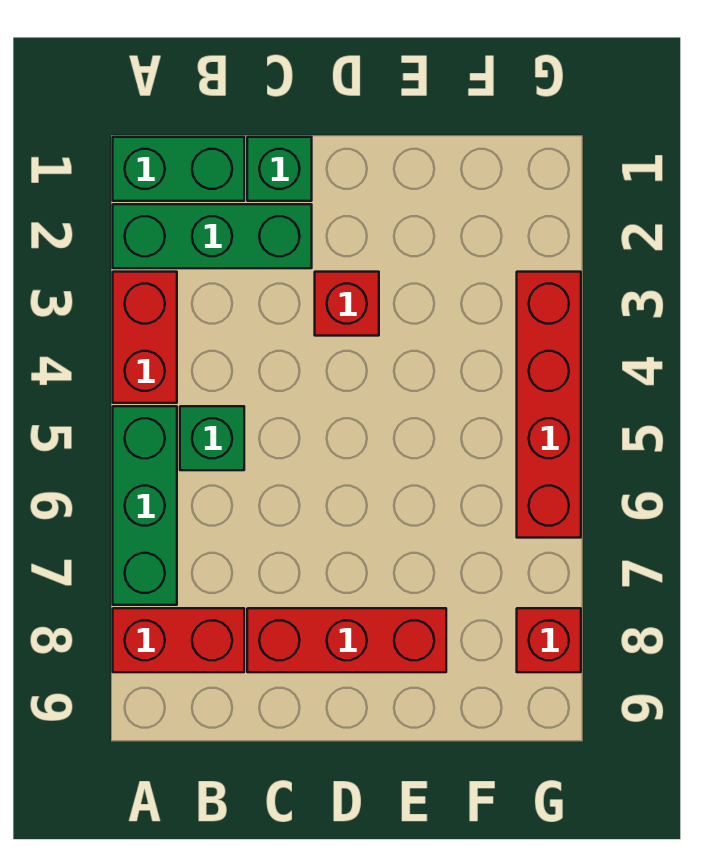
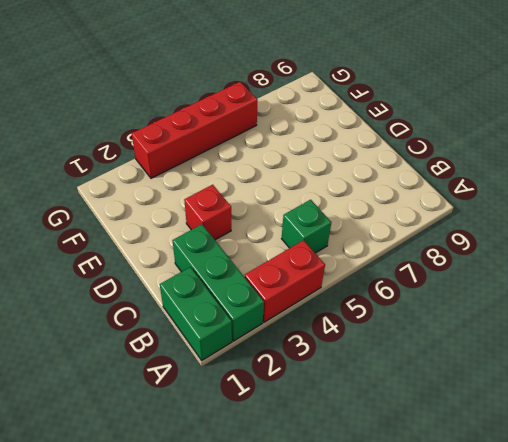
none -> green 1x3 brick [113,406,177,605]
none -> red 1x2 brick [113,608,244,672]

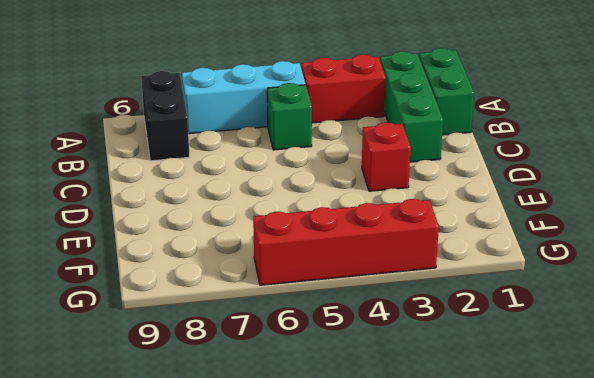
cyan 1x3 brick [182,61,306,134] -> green 1x3 brick [113,406,177,605]
black 1x2 brick [141,71,189,161] -> red 1x2 brick [113,608,244,672]
none -> green 1x1 brick [247,137,312,201]
none -> red 1x3 brick [247,608,446,672]

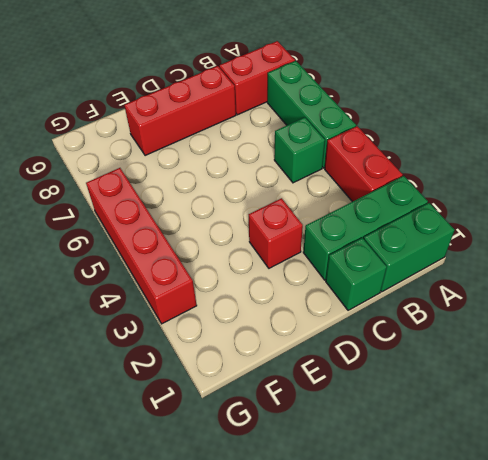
none -> red 1x1 brick [517,608,581,672]

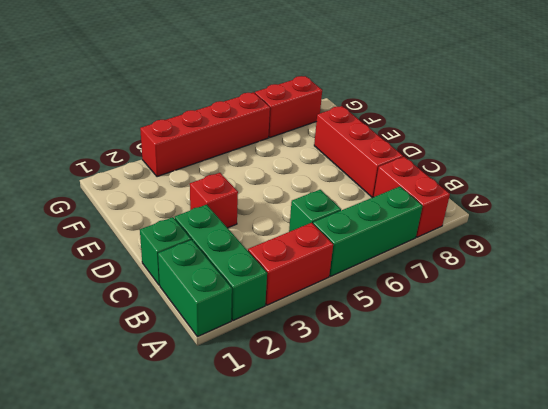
red 1x2 brick [255,76,322,137] -> red 1x1 brick [517,608,581,672]

